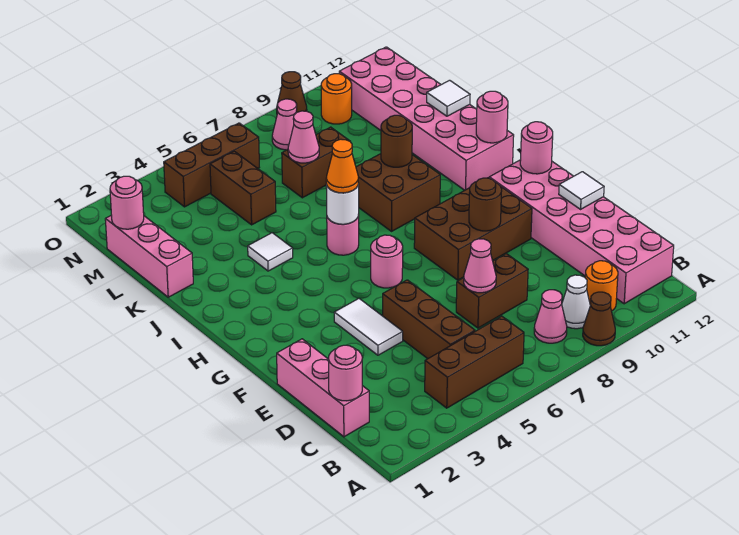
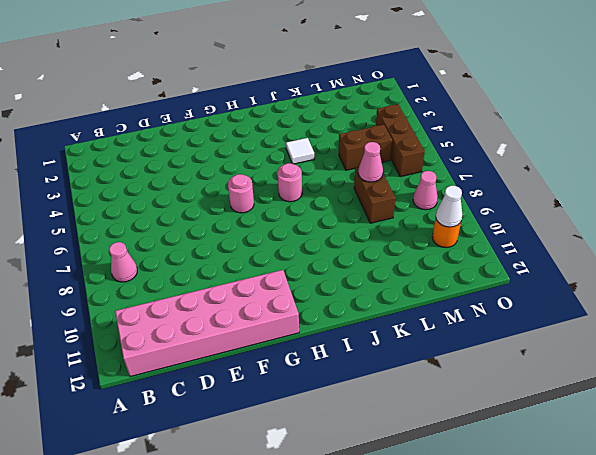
white 1x1 cone [436,186,462,227] -> white 1x1 cone moved to [562,275,590,329]
none -> brown 1x1 cone [583,292,615,346]
none -> brown 1x3 brick [425,316,524,408]
none -> orange 1x1 round brick [585,261,618,311]
none -> pink 1x3 brick [277,339,369,437]

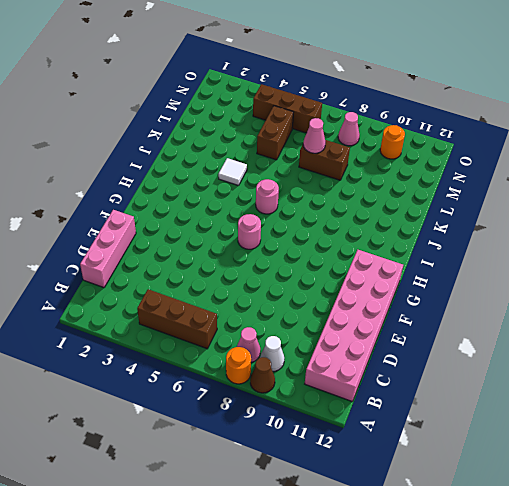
orange 1x1 round brick [226,347,251,384] -> orange 1x1 round brick moved to [585,261,618,311]
none -> brown 1x3 brick [383,280,475,359]
none -> brown 1x2 brick [456,254,528,328]
none -> white 1x2 tile [334,298,403,355]
none -> brown 2x3 brick [414,187,532,280]

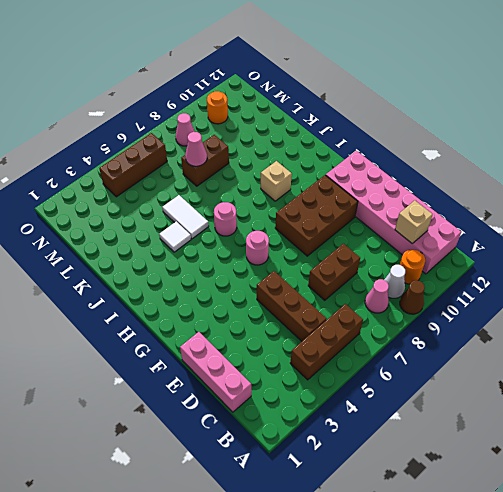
tan 1x1 brick [395,201,433,243] -> none
tan 1x1 brick [261,161,292,201] -> brown 2x2 brick [356,154,440,231]
white 1x2 tile [162,195,209,239] -> white 1x2 tile moved to [334,298,403,355]
none -> pink 2x6 brick [339,47,514,190]
none -> pink 1x3 brick [105,215,193,297]
none -> brown 1x2 brick [210,151,276,225]
none -> brown 1x1 cone [277,72,307,114]

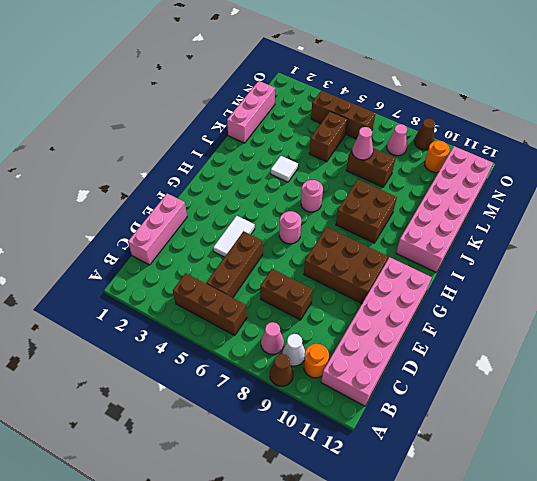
none -> pink 1x1 round brick [328,345,362,401]
none -> pink 1x1 cone [464,239,496,293]
none -> white 1x1 tile [559,172,604,209]
none -> brown 1x1 round brick [469,178,502,231]

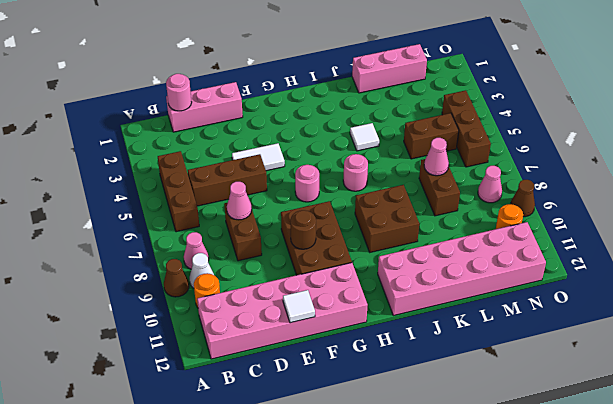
none -> pink 1x1 round brick [520,122,553,174]
none -> white 1x1 round brick [326,183,359,224]
none -> pink 1x1 round brick [476,91,508,143]
none -> brown 1x1 round brick [381,115,412,167]

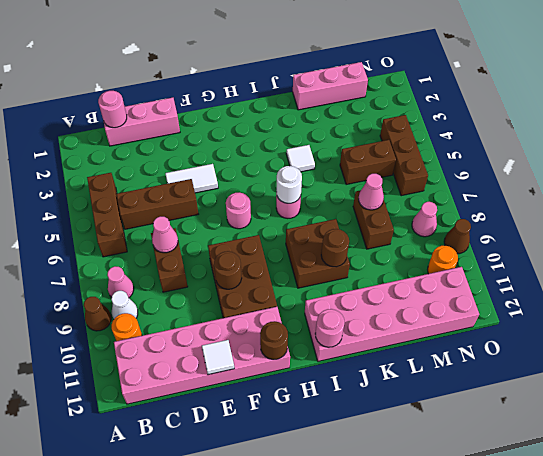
brown 1x1 round brick [260,321,288,360] -> pink 1x1 round brick [520,122,553,174]
none -> white 1x1 tile [427,80,470,116]
none -> pink 1x1 round brick [110,176,144,229]
none -> orange 1x1 cone [326,139,358,193]

